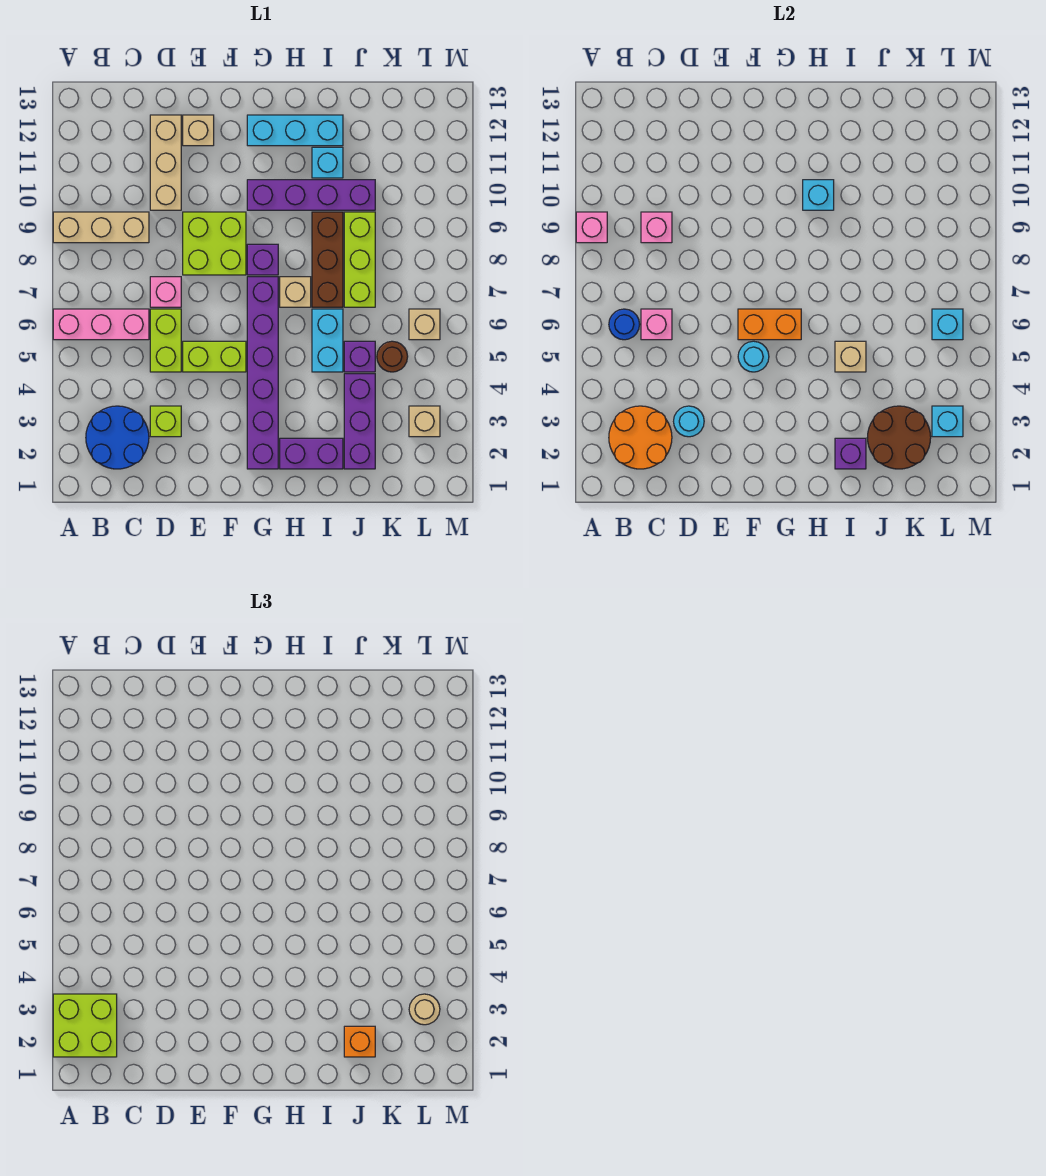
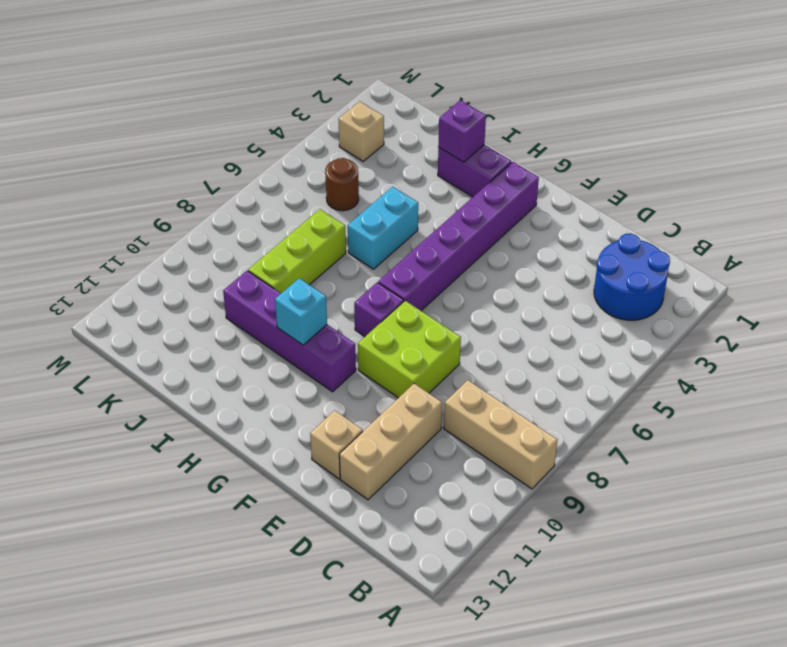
none -> pink 1x3 brick [53,309,149,340]
none -> lime 1x1 brick [150,406,181,437]
none -> lime 1x2 brick [150,309,181,372]
none -> pink 1x1 brick [150,277,181,307]

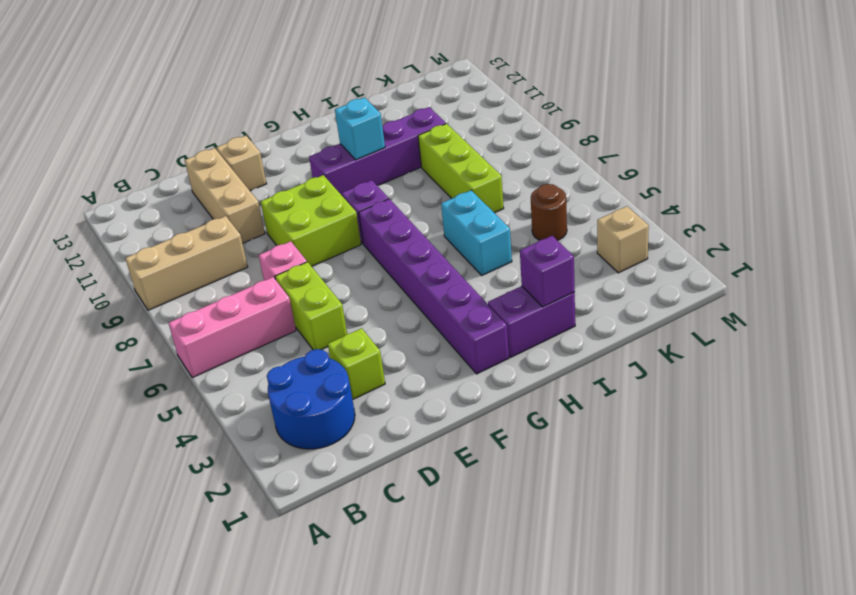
none -> lime 1x2 brick [183,341,246,372]
none -> cyan 1x3 brick [247,115,343,146]
none -> tan 1x1 brick [280,277,311,307]
none -> brown 1x3 brick [312,212,343,307]

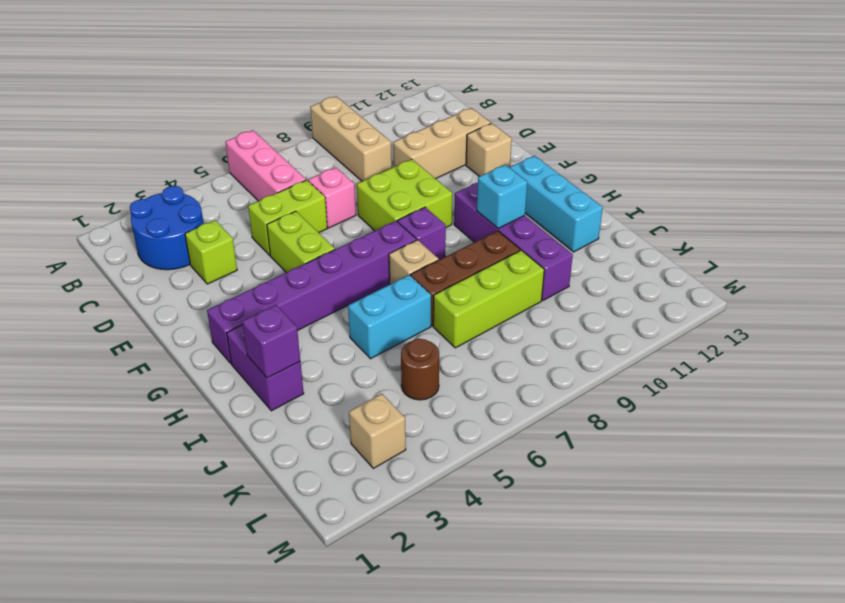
none -> cyan 1x1 brick [312,147,343,178]
none -> purple 1x3 brick [344,374,375,469]
none -> purple 1x1 brick [344,341,375,372]
none -> tan 1x1 brick [409,309,440,340]

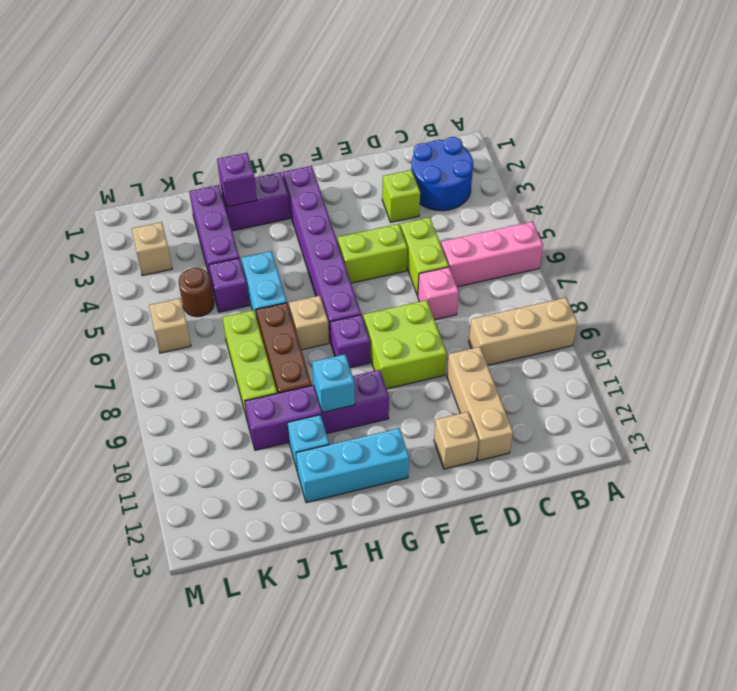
none -> pink 1x1 brick [576,212,607,243]
none -> orange 2x2 round brick [609,406,672,469]
none -> blue 1x1 round brick [609,309,640,340]
none -> pink 1x1 brick [641,309,672,340]

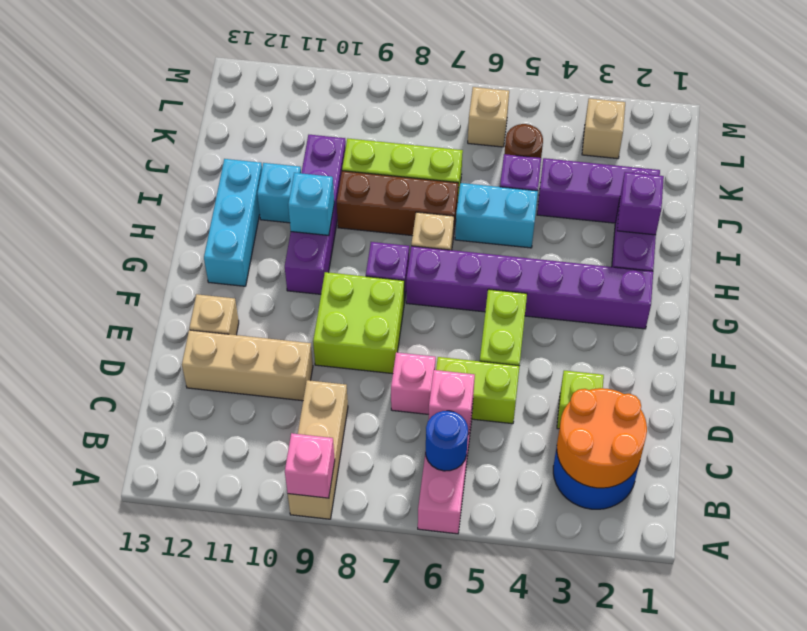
none -> pink 1x1 brick [641,212,672,243]
none -> cyan 1x1 round brick [674,406,704,437]
none -> cyan 1x1 round brick [738,341,769,372]
none -> orange 1x2 brick [738,309,801,340]

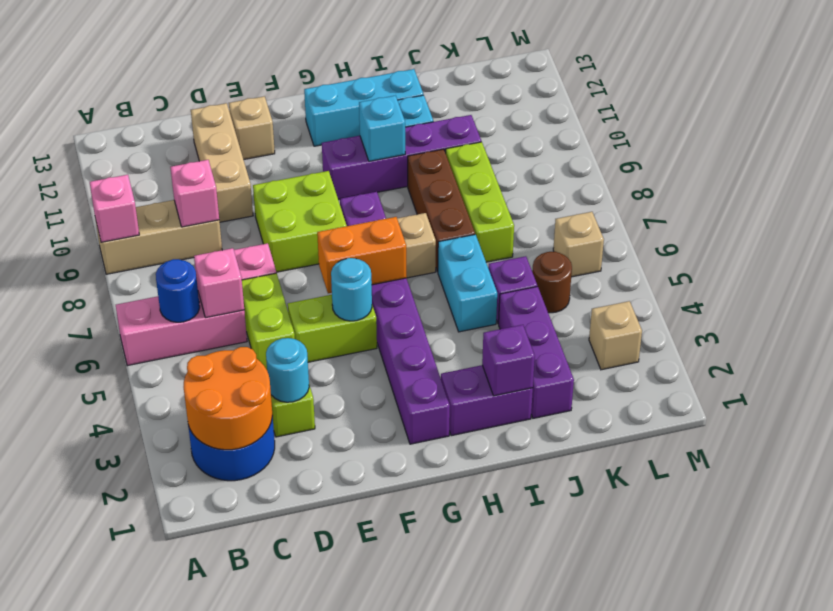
none -> tan 1x1 brick [835,341,866,372]
none -> brown 2x2 round brick [867,406,931,469]
none -> cyan 1x1 brick [932,406,963,437]
none -> cyan 1x1 brick [932,309,963,340]

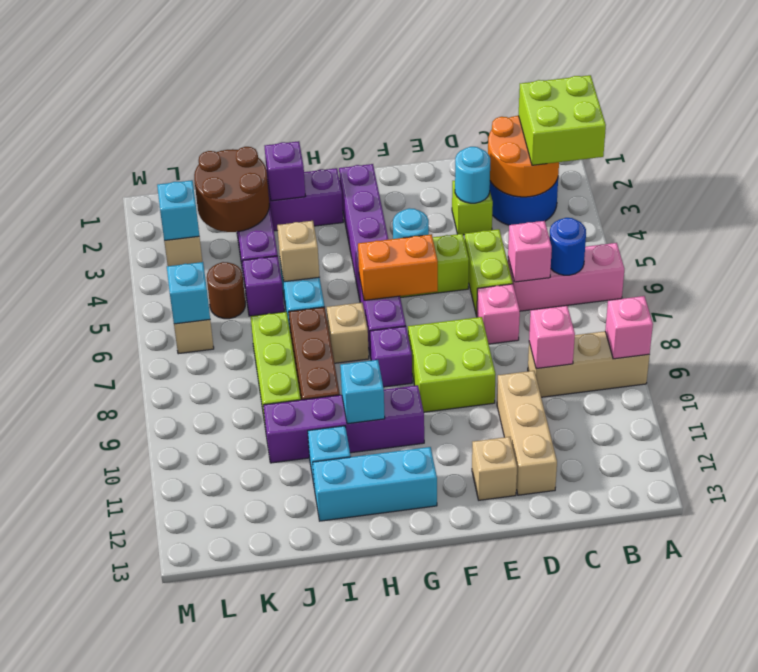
none -> orange 1x1 brick [344,1026,375,1057]
none -> tan 1x1 round brick [409,994,440,1025]

